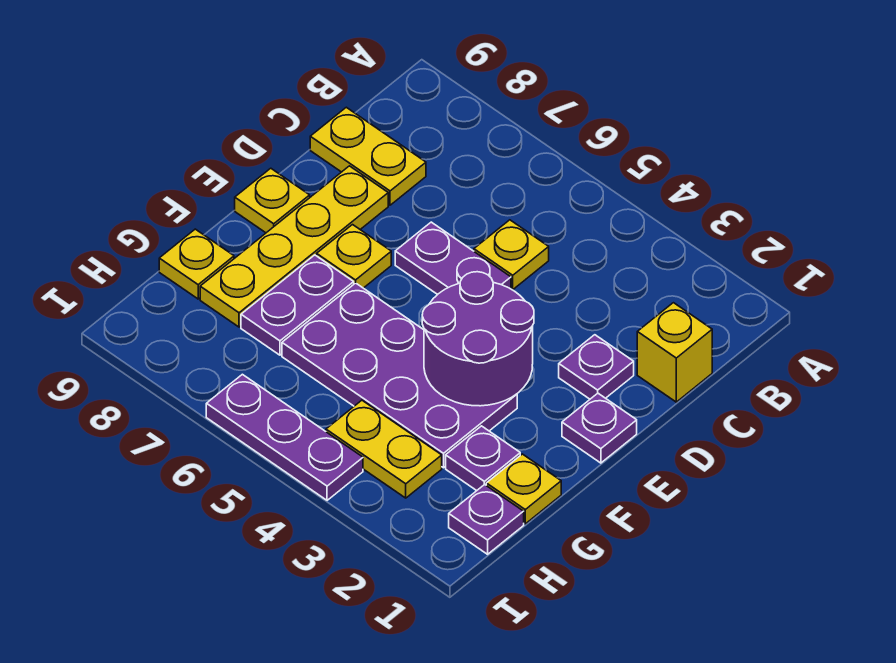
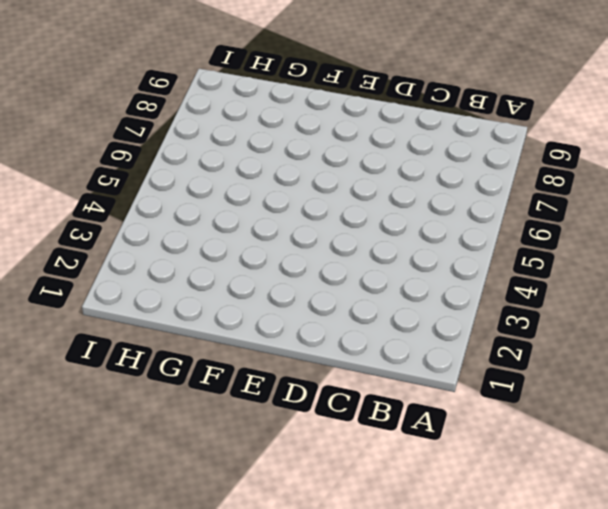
none -> yellow 1x1 brick [637,303,712,402]
none -> yellow 1x1 plate [474,220,549,290]
none -> yellow 1x2 plate [310,107,426,205]

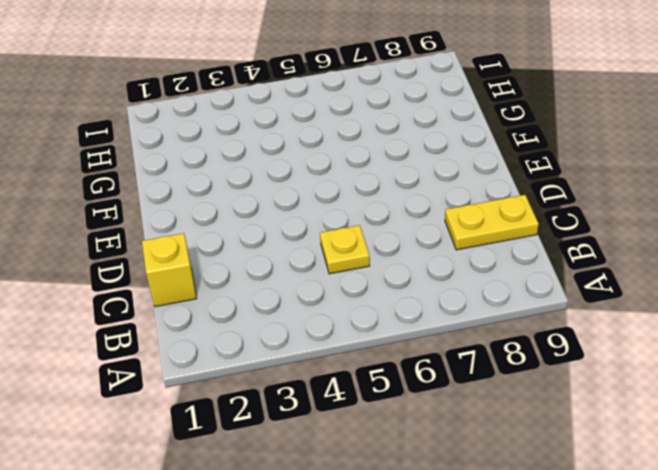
none -> purple 1x1 plate [559,335,634,399]
none -> purple 1x2 plate [395,222,511,295]
none -> yellow 1x4 plate [200,166,388,327]

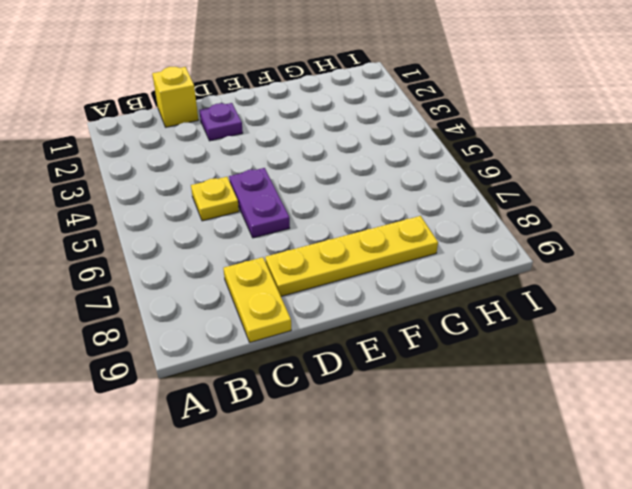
none -> purple 1x1 plate [562,393,637,463]
none -> yellow 1x1 plate [317,225,391,288]
none -> yellow 1x1 plate [235,168,310,233]

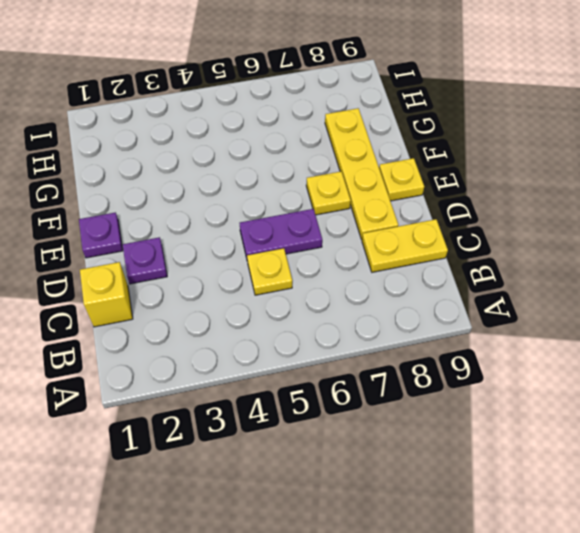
none -> purple 2x4 plate [282,283,517,468]
none -> purple 1x2 plate [241,255,354,355]
none -> yellow 1x1 plate [486,454,561,524]

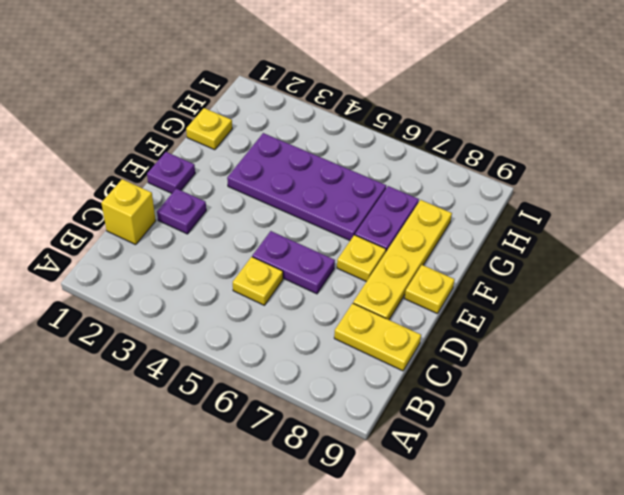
none -> purple 1x1 plate [446,426,520,491]
none -> yellow 1x1 plate [159,229,234,299]
none -> purple 1x1 plate [449,484,524,554]

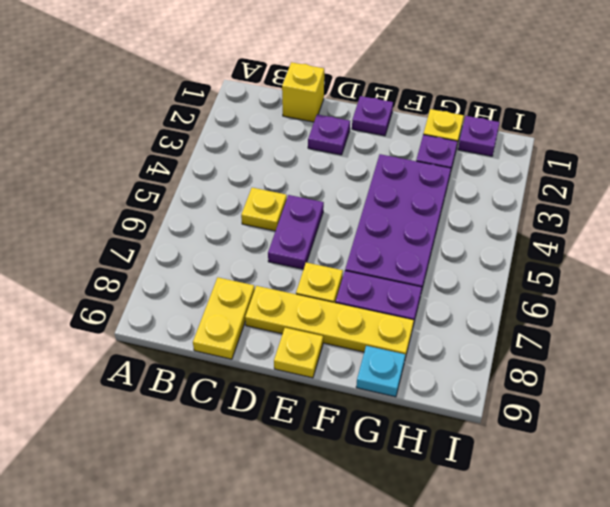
cyan 1x1 plate [356,346,405,397] -> yellow 1x1 plate [159,229,234,299]
none -> yellow 1x2 plate [326,400,442,498]
none -> purple 1x3 plate [206,374,363,500]
none -> purple 2x2 round brick [422,272,534,406]

